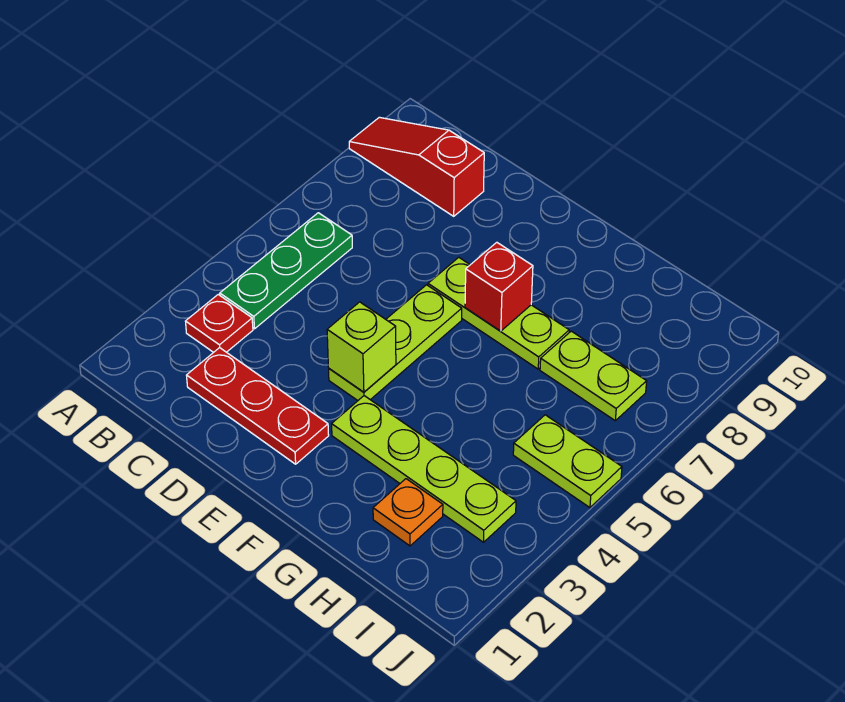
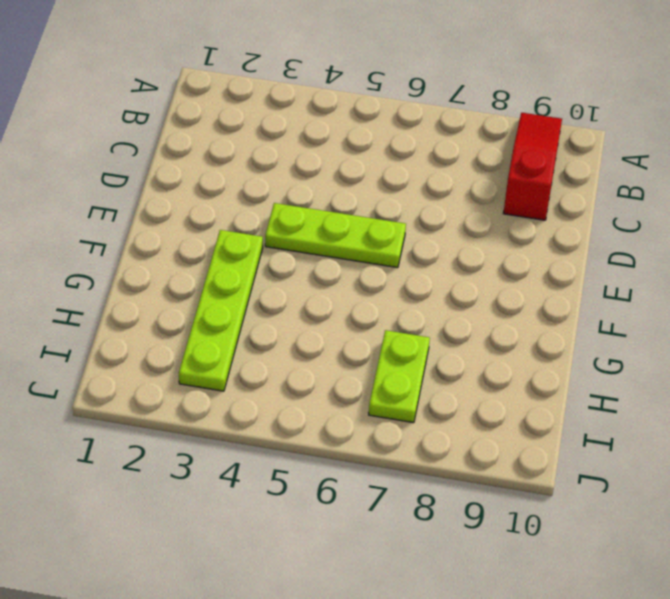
none -> red 1x1 plate [185,295,253,352]
none -> green 1x3 plate [220,213,352,329]
none -> red 1x3 plate [187,348,329,464]

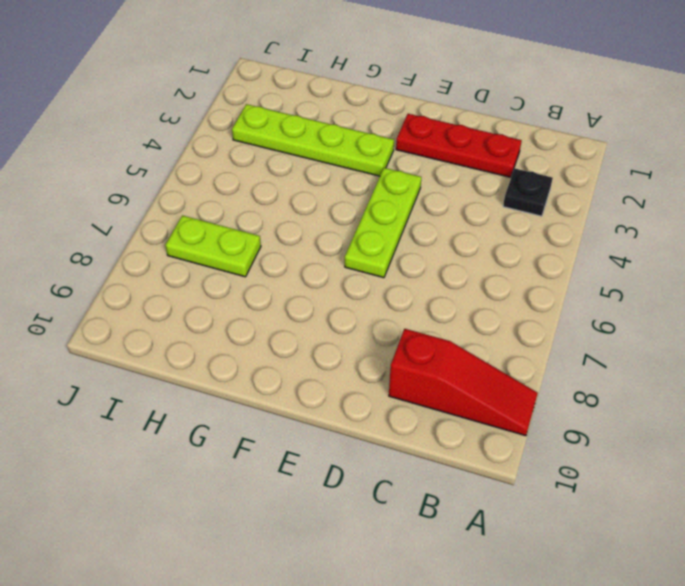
black 1x1 plate [503,168,553,216] -> red 1x1 plate [185,295,253,352]
none -> green 1x3 plate [220,213,352,329]
none -> lime 1x3 plate [428,257,569,369]
none -> orange 1x1 plate [373,479,443,546]

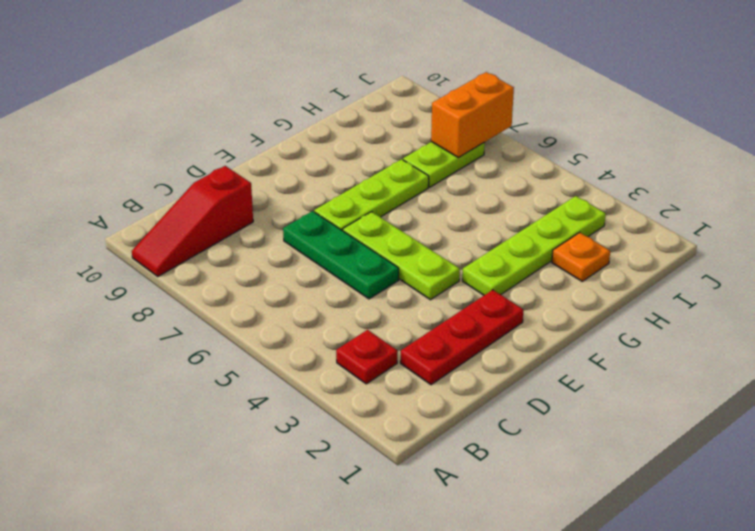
green 1x3 plate [283,211,399,299] -> green 1x3 plate moved to [220,213,352,329]
orange 1x2 brick [431,72,514,157] -> none
none -> lime 1x2 plate [513,415,622,508]
none -> lime 1x1 brick [327,302,396,392]
none -> red 1x1 brick [465,242,533,331]

